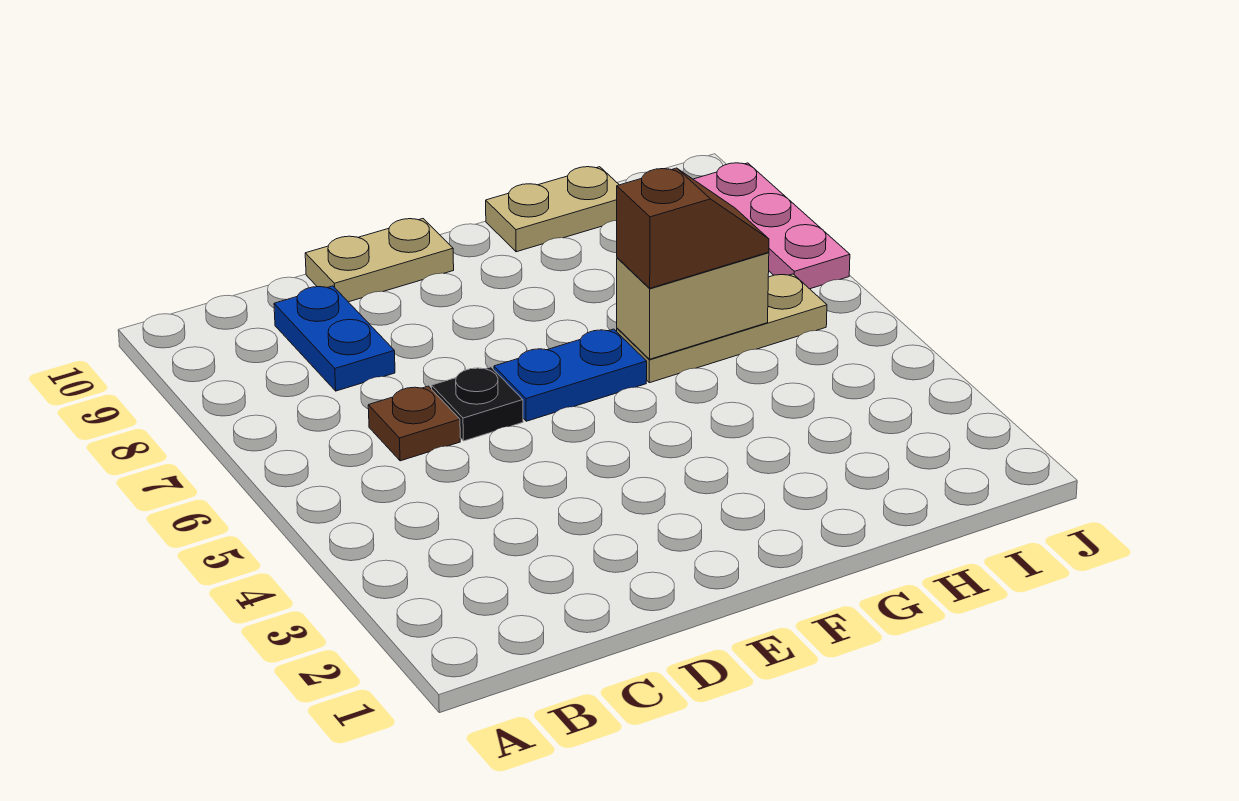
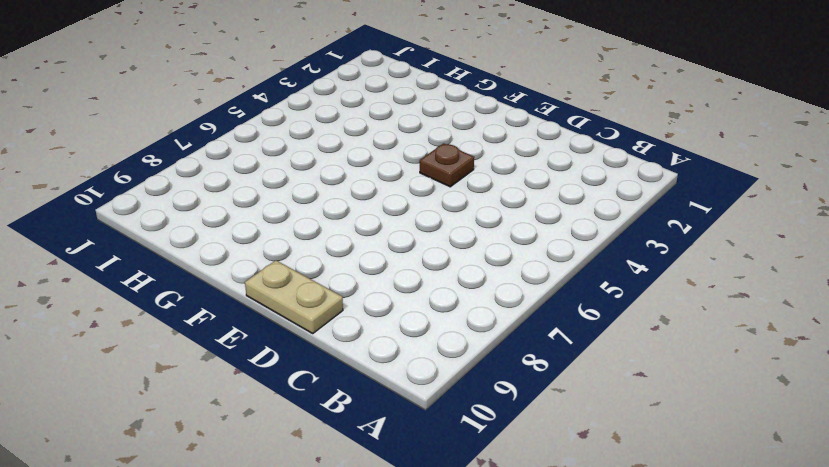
brown 1x1 plate [420,143,474,187] -> brown 1x1 plate moved to [368,386,460,461]
none -> blue 1x2 plate [274,286,395,391]
none -> black 1x1 plate [432,367,523,441]

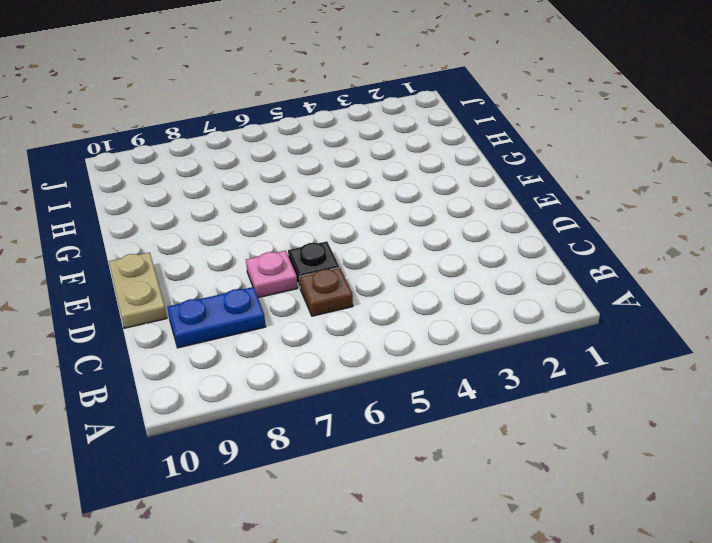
pink 1x1 plate [246,251,298,298] -> none
none -> blue 1x2 plate [494,329,647,421]
none -> tan 1x3 plate [617,274,827,383]

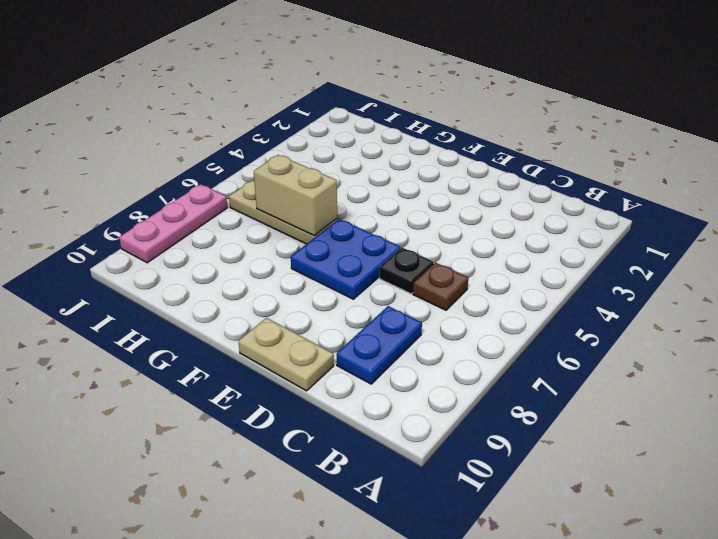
blue 2x2 plate [291,219,400,299] -> blue 1x2 plate [494,329,647,421]
none -> tan 1x2 plate [486,167,619,252]
none -> brown 1x2 slope [617,168,769,288]

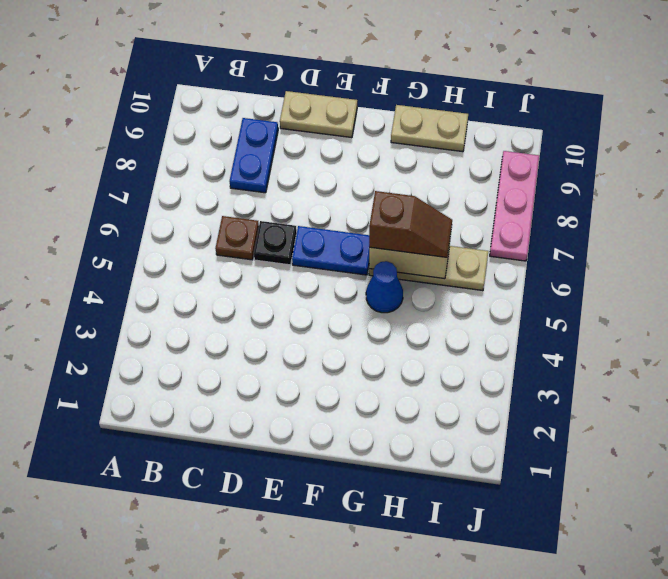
blue 1x1 cone [366,261,403,313] -> none

